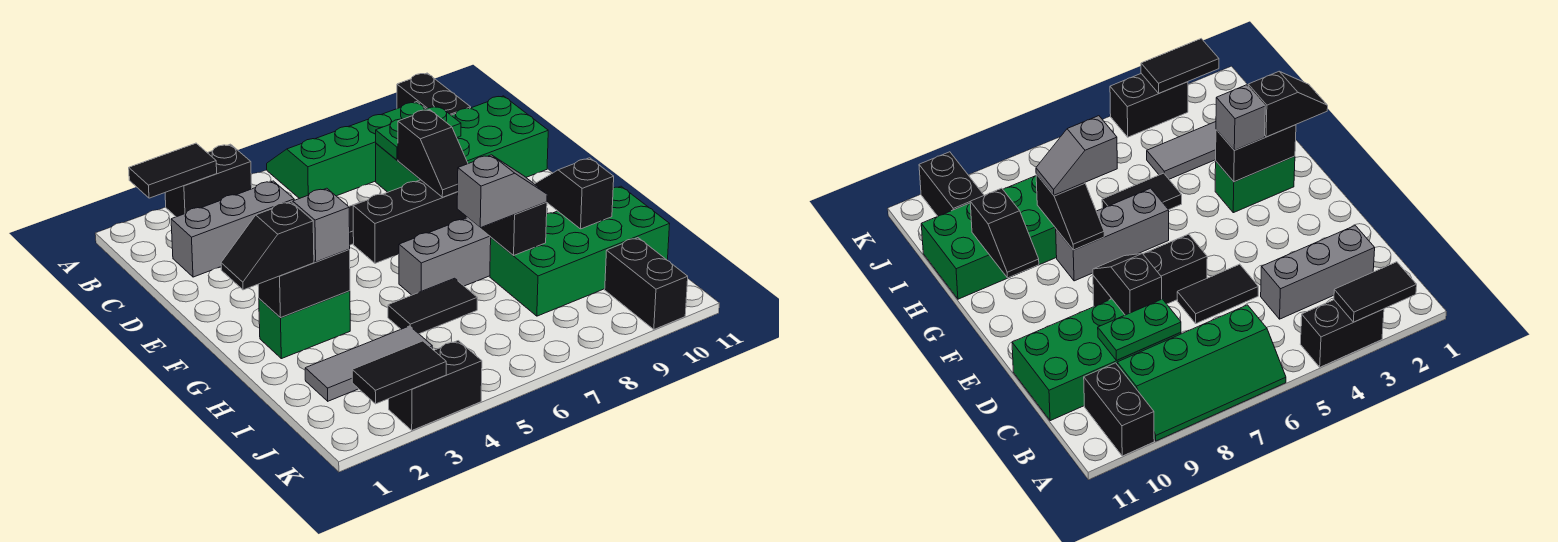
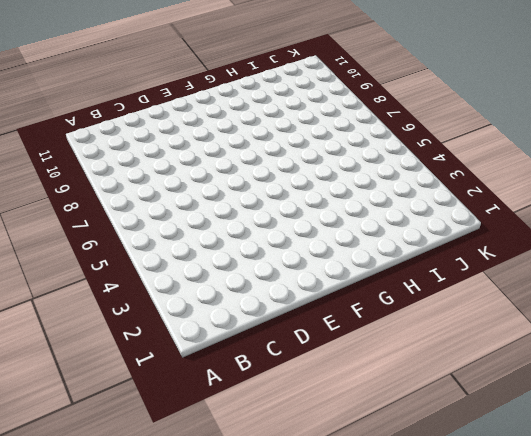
none -> black 1x2 brick [165,144,252,217]
none -> green 2x4 slope [267,102,426,199]
none -> black 1x2 brick [397,73,471,115]

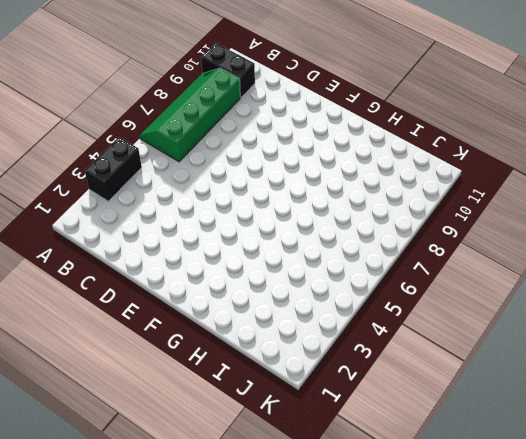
none -> grey 1x3 brick [171,181,294,277]
none -> green 2x4 brick [376,96,548,192]
none -> black 1x2 tile [1177,264,1258,323]

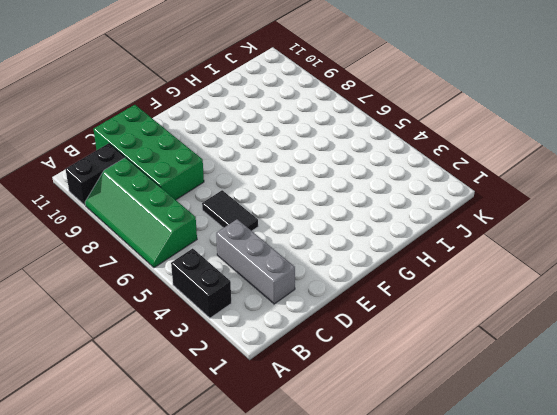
none -> black 1x3 brick [353,180,467,263]
none -> green 1x2 brick [259,291,350,359]
none -> grey 1x3 brick [399,218,491,295]

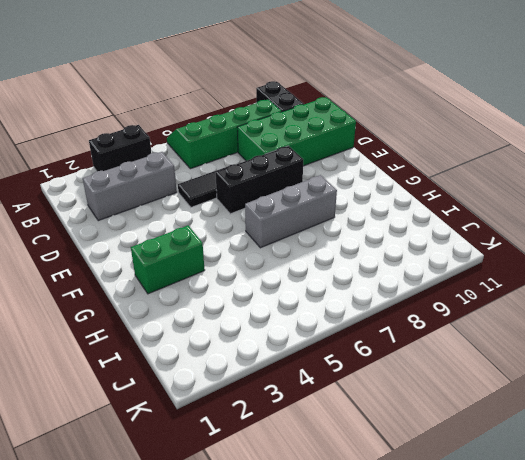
none -> black 1x2 tile [388,278,477,334]
none -> green 2x4 brick [490,186,670,316]
none -> grey 1x3 tile [305,326,432,401]

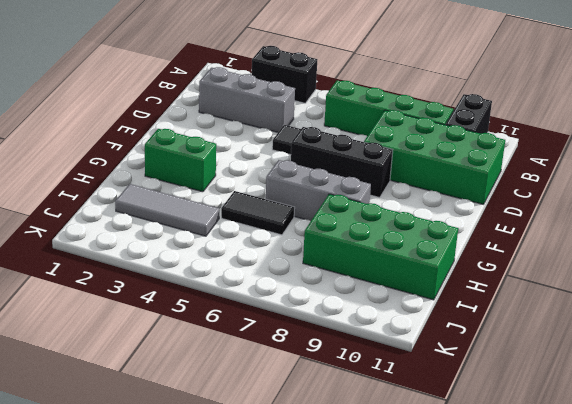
none -> black 1x2 brick [605,238,688,329]
none -> black 1x2 brick [389,341,482,430]
none -> black 1x2 tile [129,143,217,198]

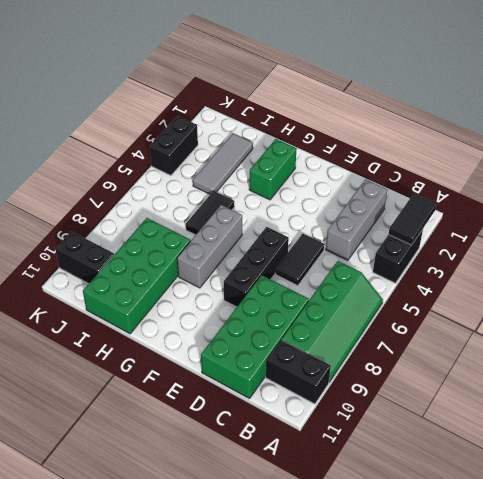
none -> green 1x2 plate [376,106,461,160]
none -> black 1x2 slope [398,110,468,197]
none -> black 1x2 brick [258,250,350,318]

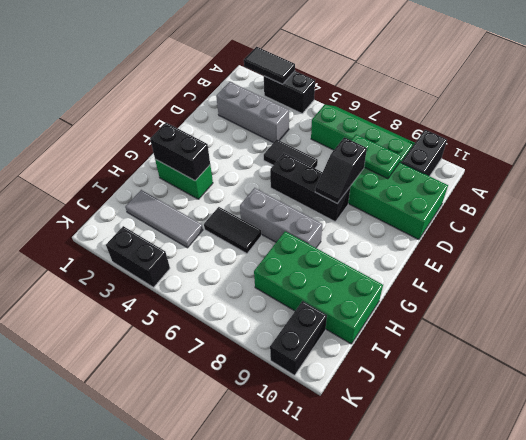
none -> black 1x2 slope [467,202,547,256]
none -> black 1x2 slope [535,158,614,229]
none -> black 1x2 tile [352,341,446,404]

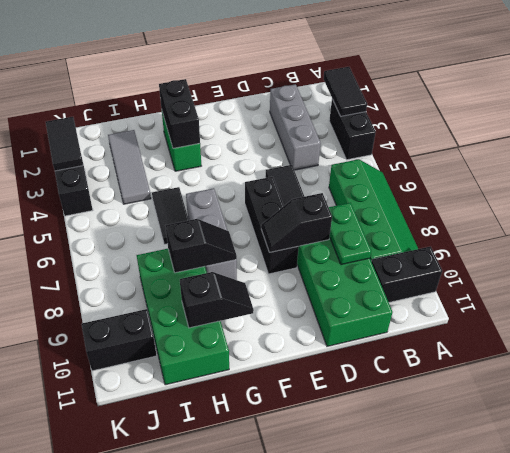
none -> black 1x2 slope [221,202,314,290]
none -> grey 1x1 brick [293,188,350,262]
none -> grey 1x2 slope [457,155,547,228]

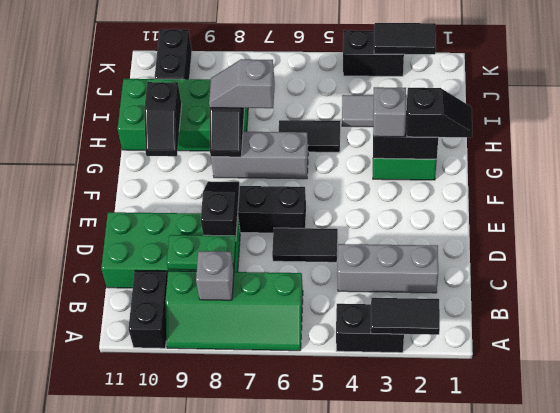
grey 1x1 brick [196,251,234,300] -> none

